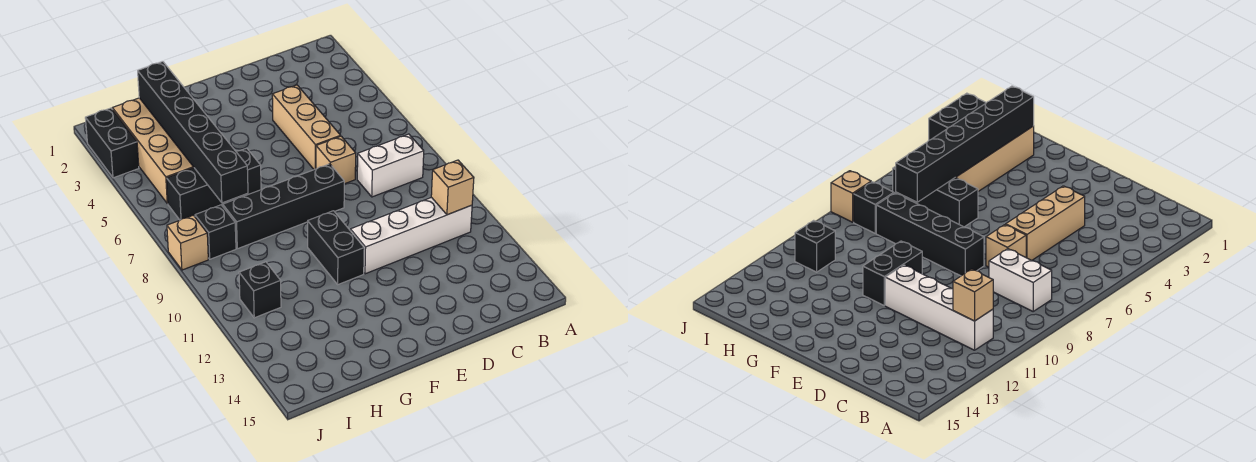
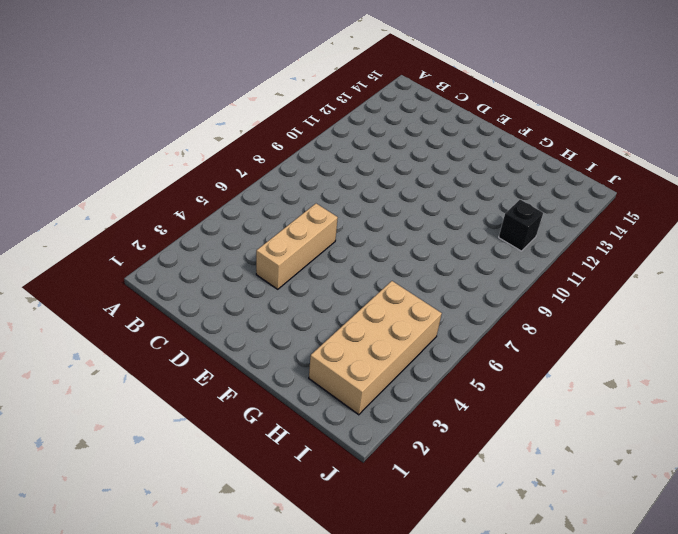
none -> white 1x2 brick [357,134,424,197]
none -> white 1x4 brick [350,197,472,274]
none -> tan 1x1 brick [316,136,356,184]

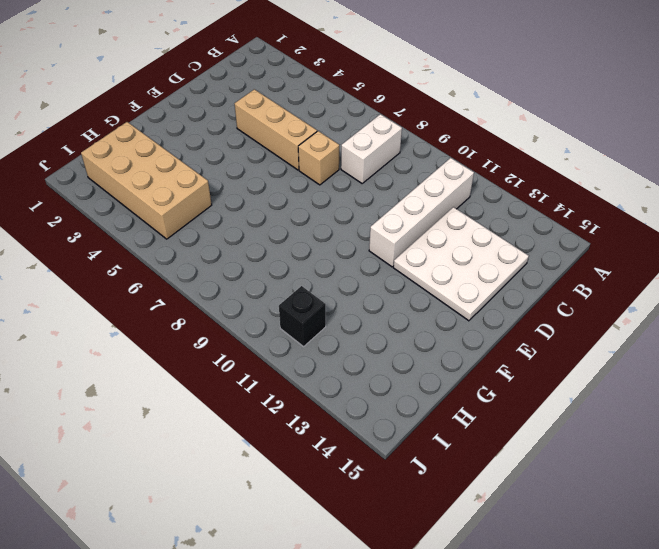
white 3x3 plate [393,207,529,321] -> none
none -> black 1x4 brick [223,164,344,249]
none -> black 1x2 brick [308,211,364,284]
none -> black 1x3 brick [167,148,261,220]

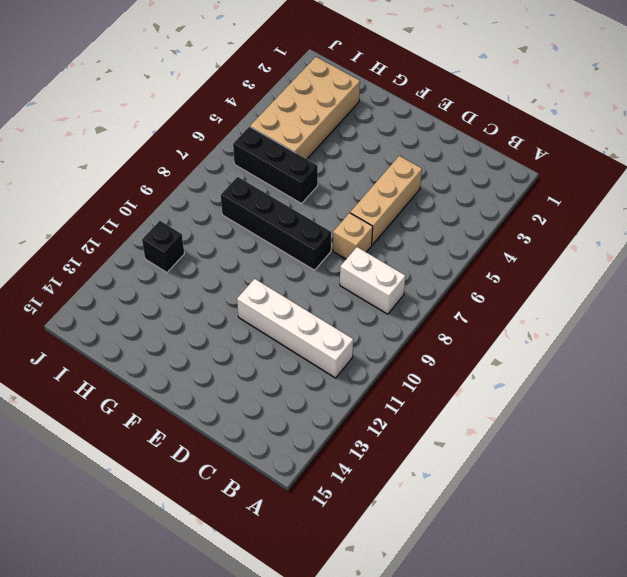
none -> black 1x2 brick [308,211,364,284]
none -> black 1x1 brick [195,205,236,259]
none -> black 1x2 brick [85,108,139,178]

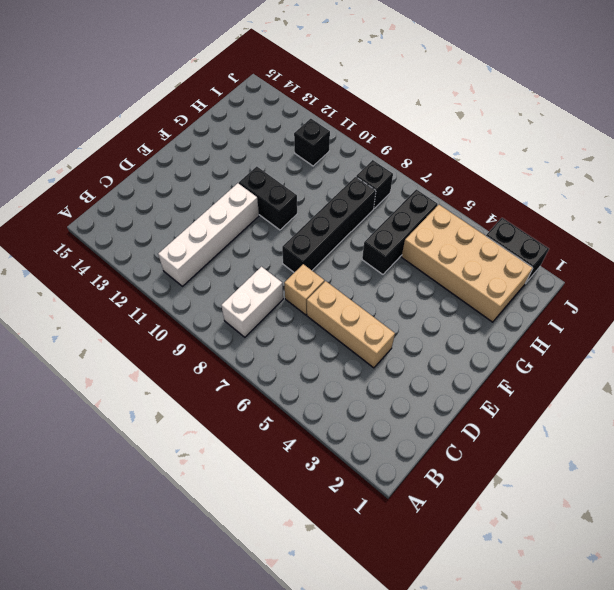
none -> tan 1x1 brick [167,215,208,270]
none -> tan 1x1 brick [431,160,474,215]
none -> black 1x6 brick [138,62,248,203]

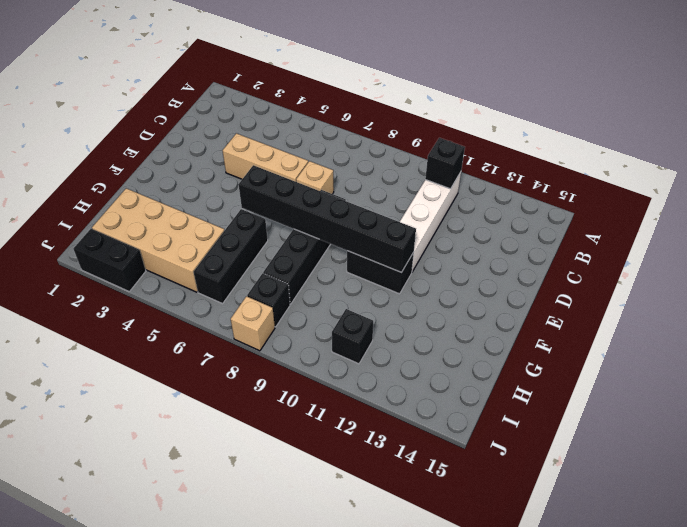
black 1x1 brick [425,138,465,189] -> tan 1x1 brick [431,160,474,215]
black 1x6 brick [238,165,416,273] -> black 1x6 brick moved to [138,62,248,203]
none -> white 1x2 brick [357,134,424,197]

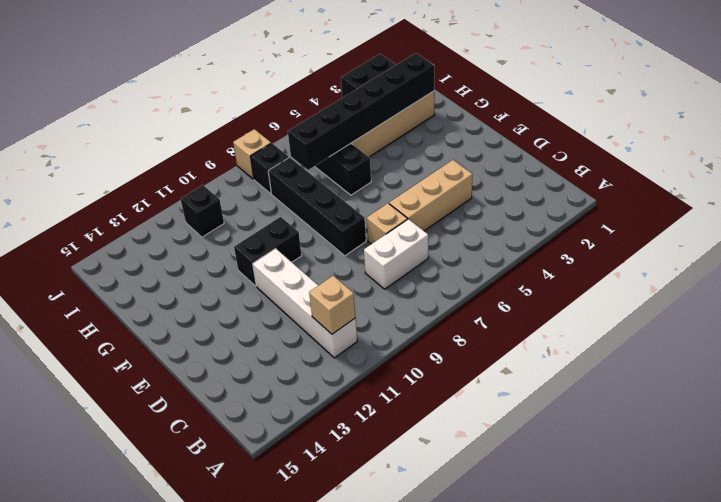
white 1x2 brick [364,219,428,289] -> white 1x2 brick turned to [357,134,424,197]

